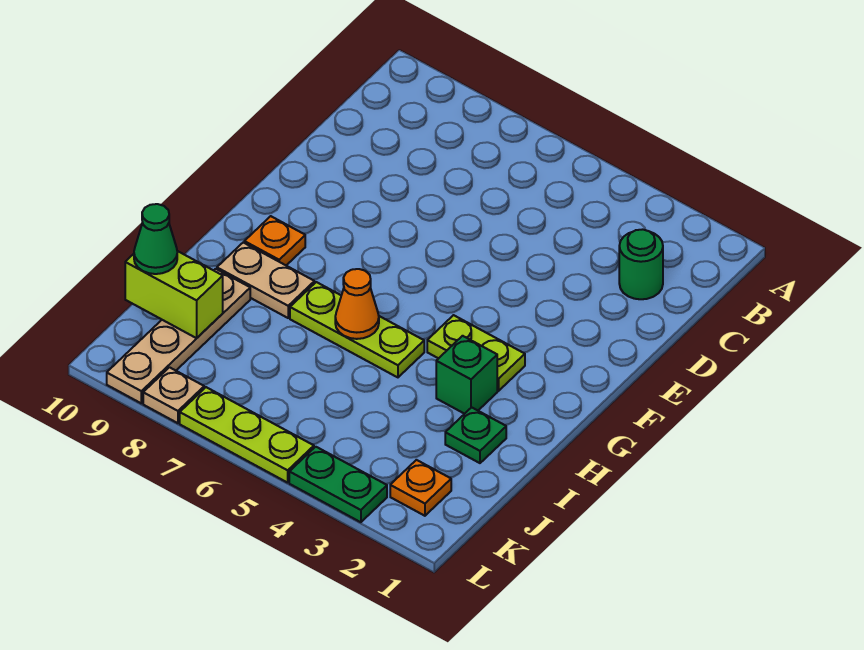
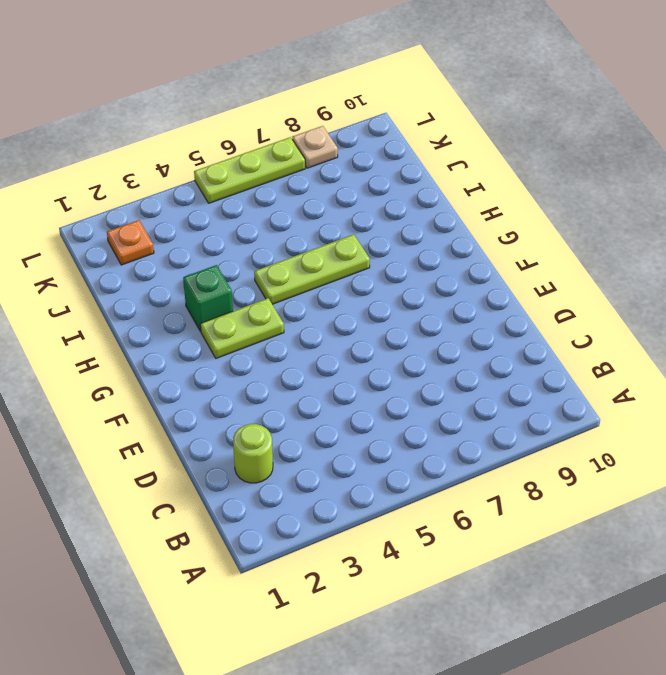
lime 1x1 round brick [233,424,273,483] -> green 1x1 round brick [619,229,663,299]
none -> orange 1x1 plate [244,216,305,265]
none -> tan 1x2 plate [217,243,314,318]
none -> green 1x1 plate [445,407,506,463]

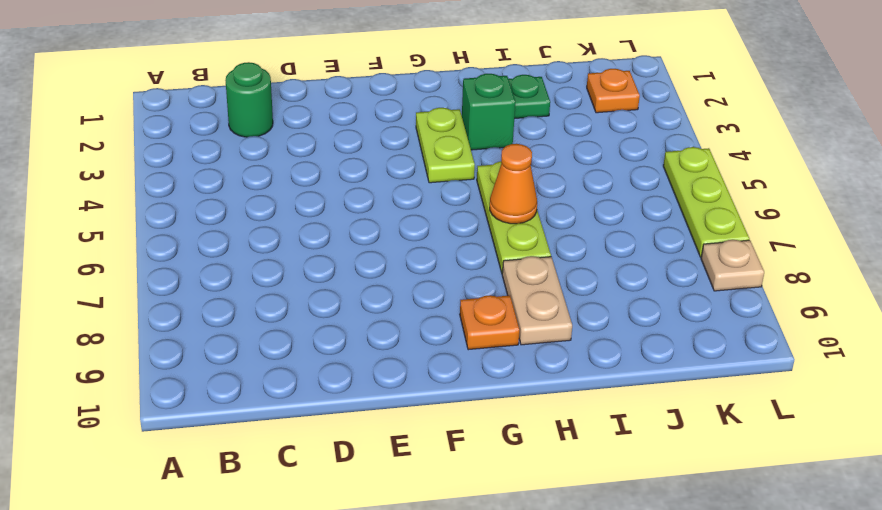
none -> tan 1x4 plate [107,269,250,403]
none -> green 1x2 plate [289,447,387,522]
none -> lime 1x2 brick [125,251,223,338]

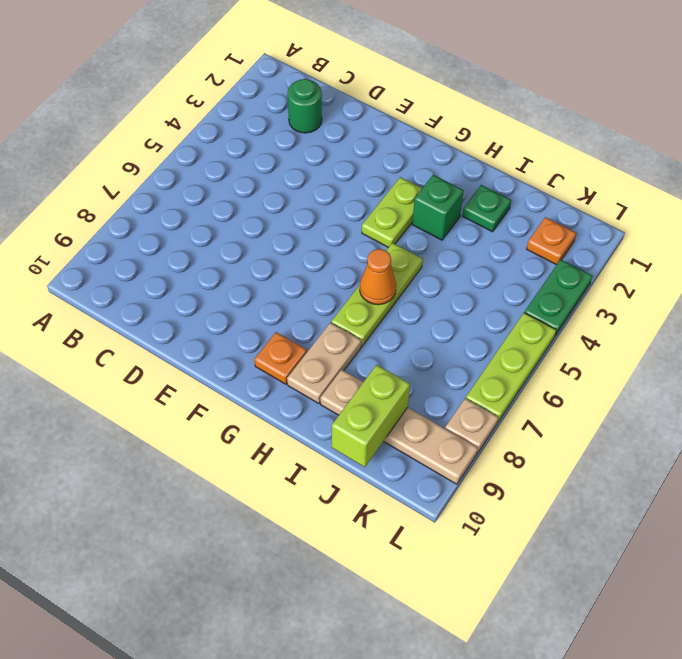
none -> green 1x1 cone [134,204,177,274]

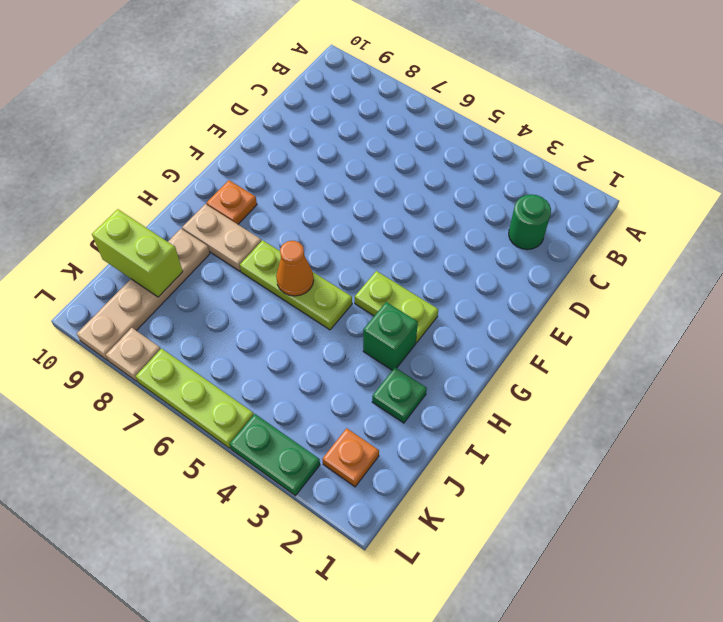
none -> green 1x1 cone [134,204,177,274]

